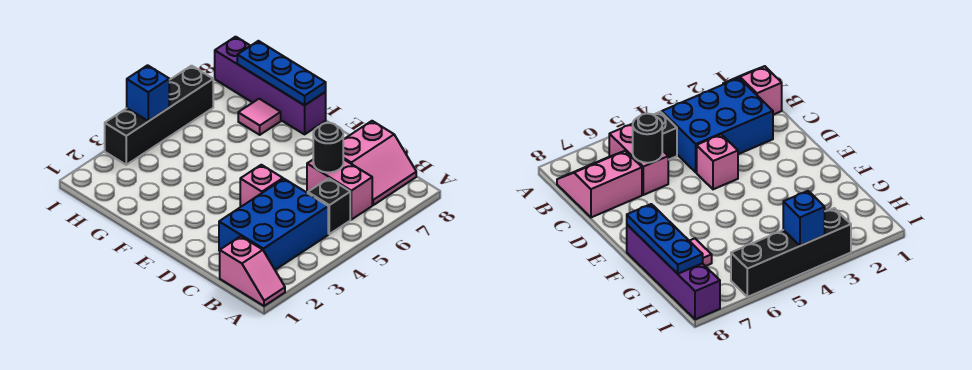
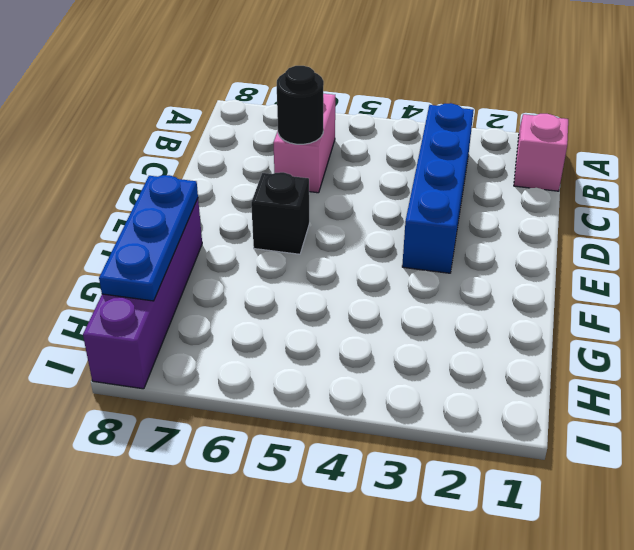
blue 1x4 brick [402,103,474,273] -> blue 2x3 brick [219,179,328,270]
black 1x1 brick [251,172,309,254] -> black 1x1 brick moved to [308,178,350,234]
none -> pink 2x2 slope [343,121,416,205]
none -> pink 1x1 brick [240,165,283,207]
none -> pink 1x1 tile [238,99,281,135]

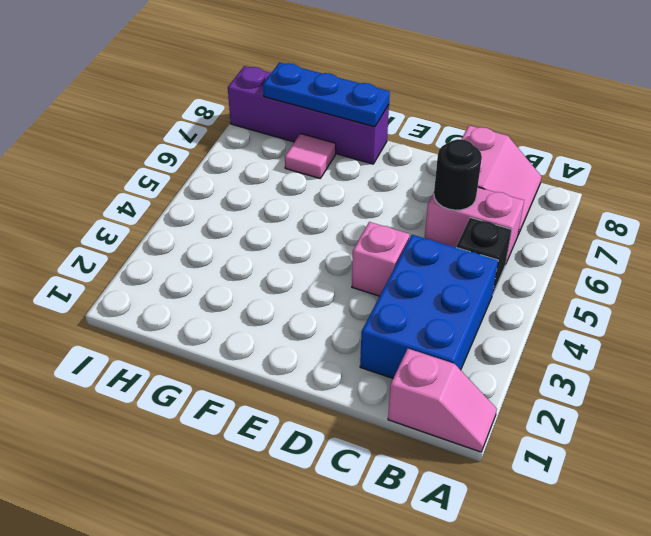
none -> black 1x4 brick [105,66,213,165]
none -> blue 1x1 brick [127,65,169,121]

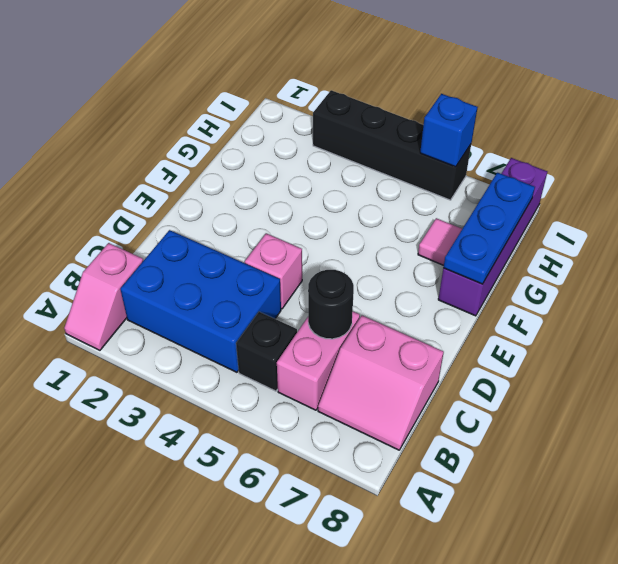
blue 1x1 brick [420,94,478,167] -> blue 1x1 brick moved to [127,65,169,121]

